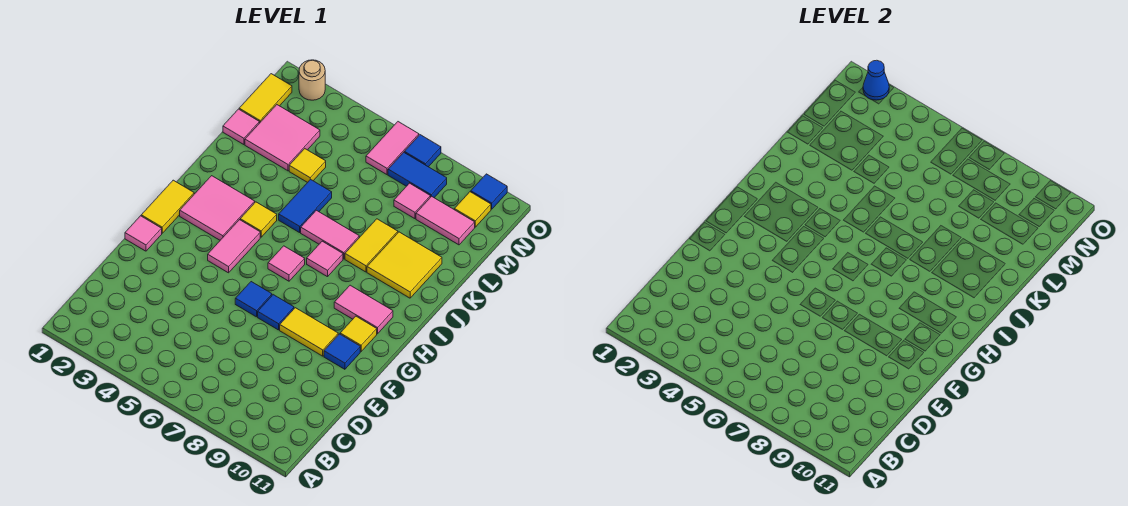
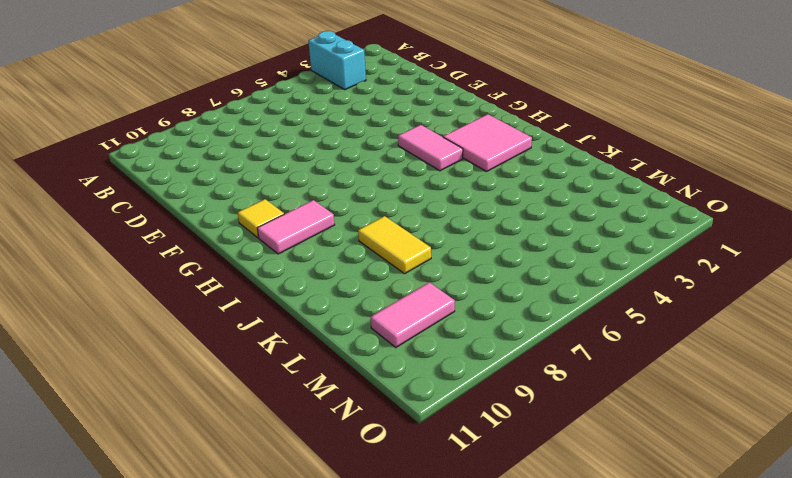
cyan 1x2 brick [308,31,366,89] -> none
none -> pink 1x1 tile [125,216,162,251]
none -> blue 1x1 tile [235,282,272,317]
none -> blue 1x1 tile [258,295,294,330]
none -> yellow 1x2 tile [280,308,338,356]

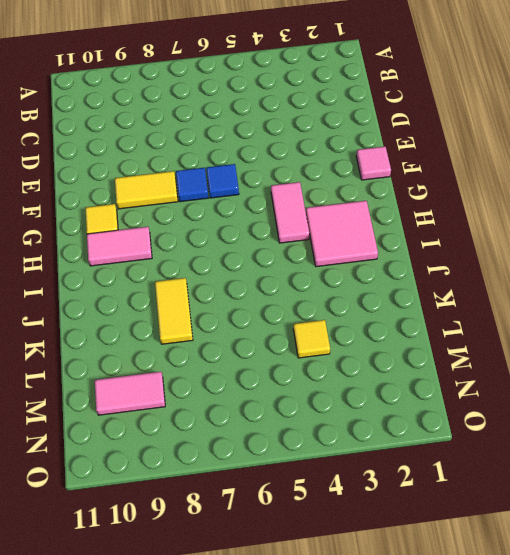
none -> blue 1x1 tile [324,334,360,369]
none -> yellow 1x2 tile [141,180,194,233]
none -> pink 1x1 tile [268,246,305,281]
none -> yellow 1x1 tile [240,202,277,237]

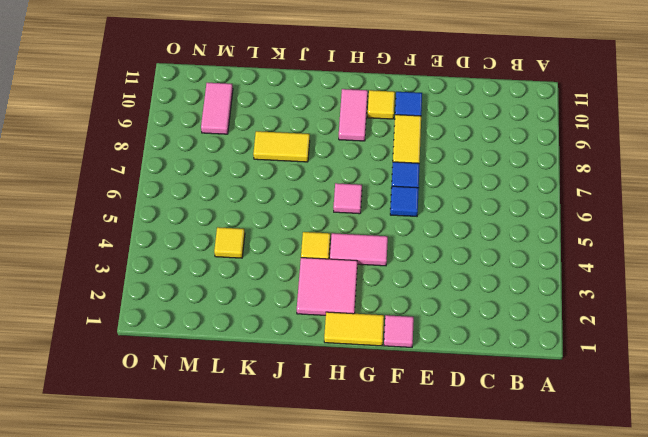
none -> pink 1x1 tile [307,241,343,277]
none -> blue 1x2 tile [279,179,332,233]
none -> pink 1x2 tile [301,210,359,259]
none -> yellow 2x2 tile [367,232,442,298]

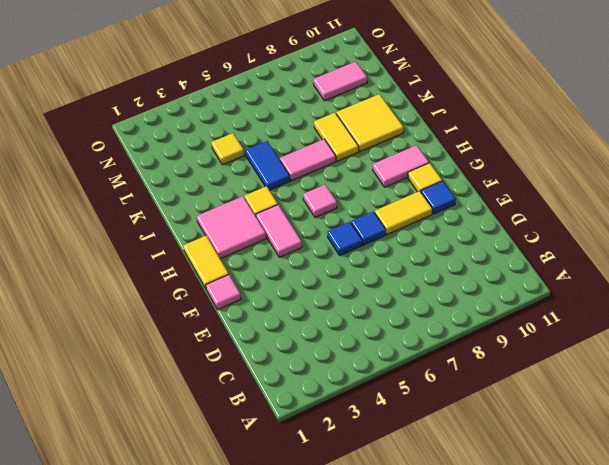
none -> pink 1x1 tile [307,241,343,277]
none -> pink 1x1 tile [223,109,259,145]
none -> pink 2x2 tile [245,105,320,171]
none -> yellow 1x2 tile [239,74,292,123]

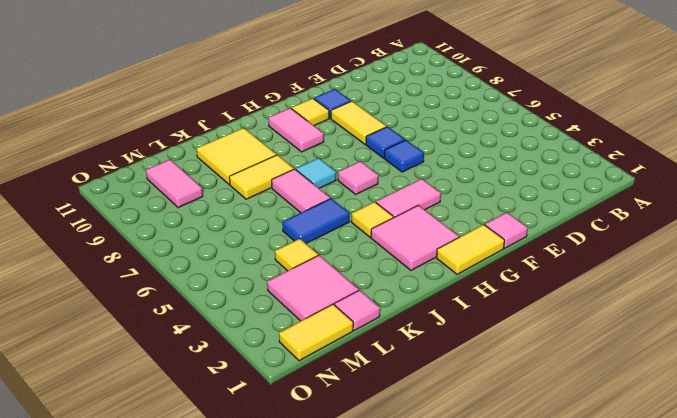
cyan 1x1 tile [296,158,336,188] -> pink 1x1 tile [307,241,343,277]
none -> pink 1x1 tile [394,183,430,219]
none -> pink 1x2 tile [366,122,419,175]
none -> blue 1x2 tile [388,152,447,198]
none -> yellow 1x1 tile [454,192,491,227]

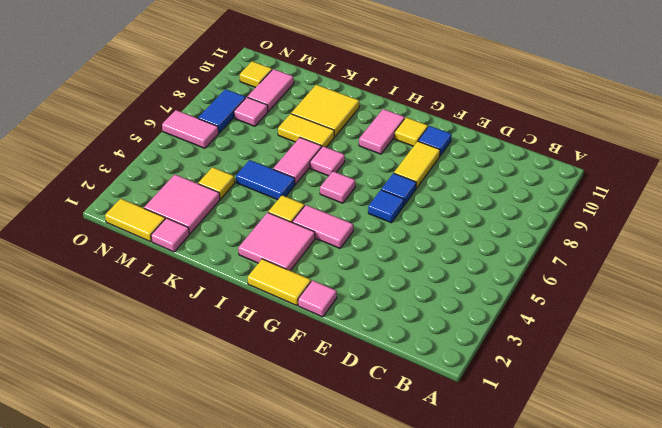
none -> tan 1x1 round brick [299,60,325,100]
none -> blue 1x1 tile [404,135,441,167]
none -> blue 1x1 tile [471,174,507,209]
none -> blue 1x1 cone [863,60,889,100]

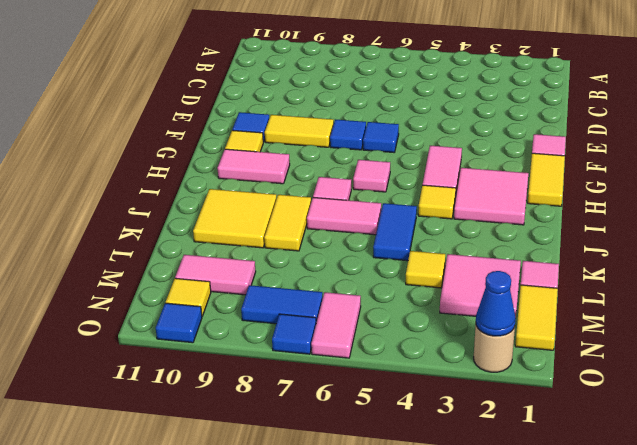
none -> pink 1x1 tile [394,183,430,219]

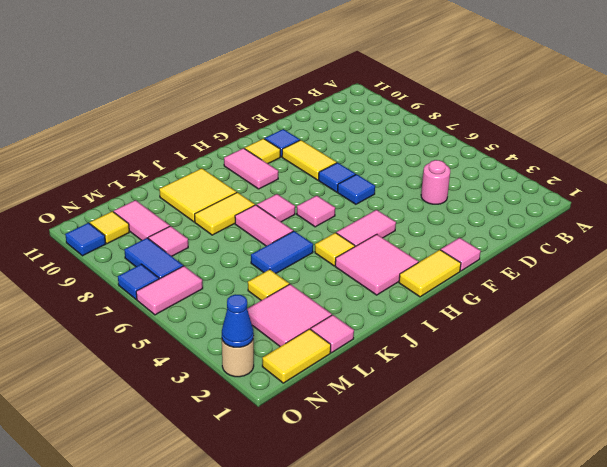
pink 1x1 round brick [421,160,450,204] -> none

